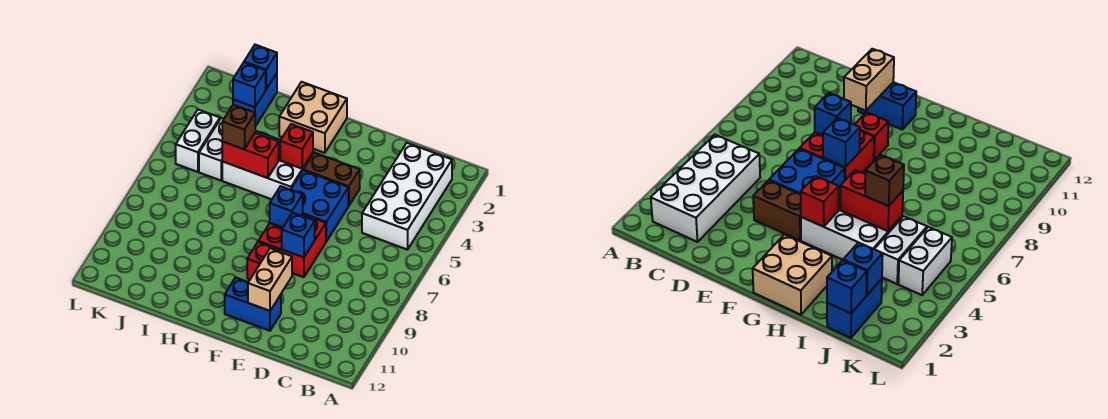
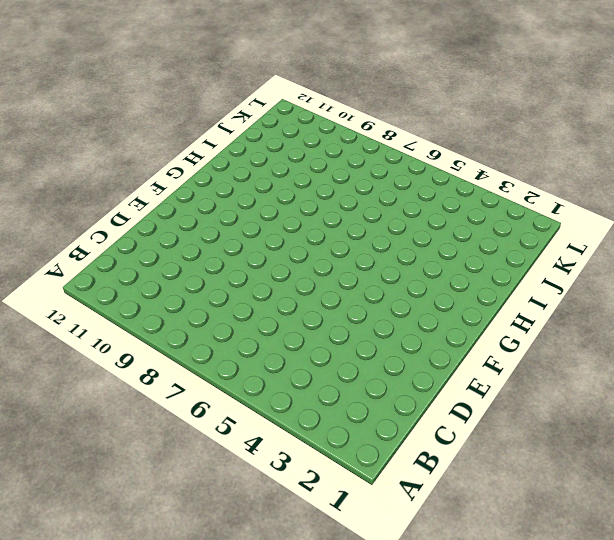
none -> white 2x4 brick [362,143,452,250]
none -> brown 1x2 brick [304,153,360,206]
none -> blue 2x2 brick [291,170,348,241]

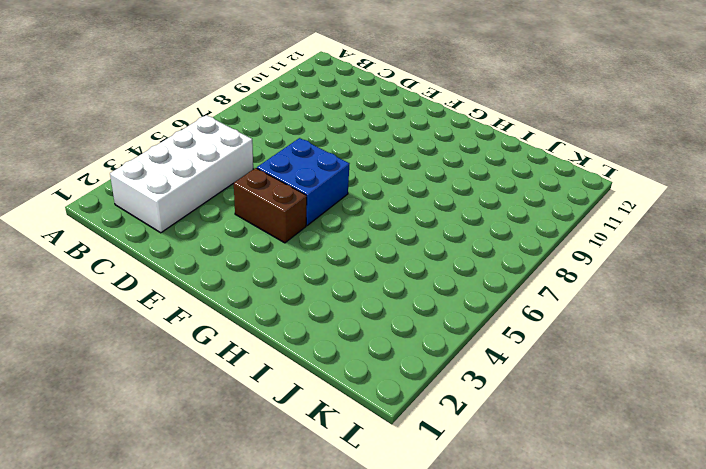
none -> red 2x2 brick [258,214,326,277]
none -> blue 1x2 brick [225,277,281,331]
none -> red 1x1 brick [247,242,280,279]

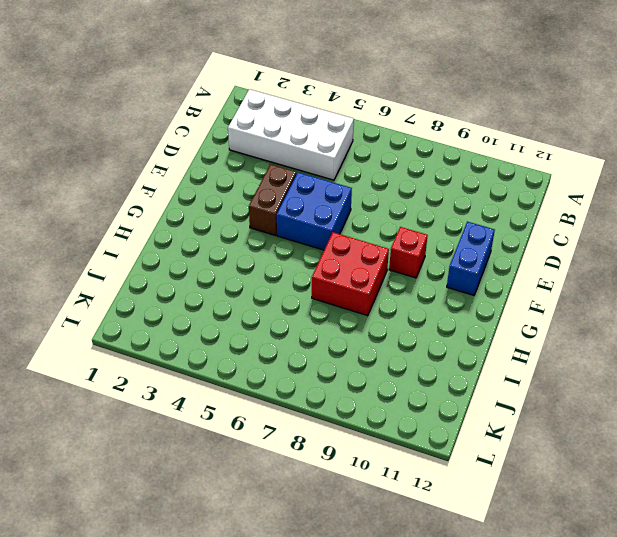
red 2x2 brick [312,232,389,316] -> red 2x2 brick moved to [258,214,326,277]
none -> tan 2x2 brick [279,82,347,153]
none -> white 2x3 brick [222,131,313,199]
none -> blue 1x2 brick [233,73,277,126]

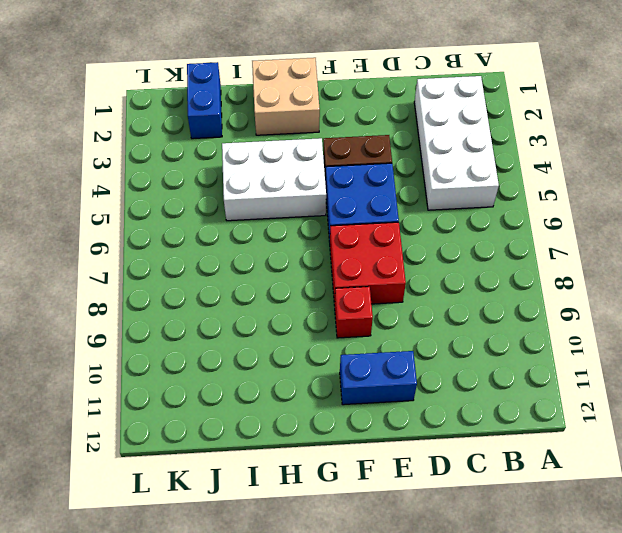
none -> white 1x2 brick [199,118,224,180]
none -> white 1x2 brick [176,110,220,172]
none -> blue 1x1 brick [282,213,315,257]

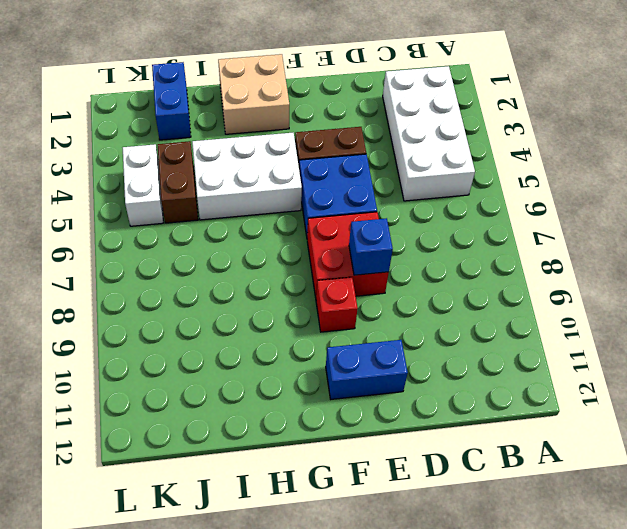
brown 1x2 brick [158,141,198,223] -> white 1x2 brick [199,118,224,180]
none -> tan 1x2 brick [248,248,292,311]
none -> blue 1x1 brick [270,186,303,228]
none -> red 1x1 brick [280,124,313,169]

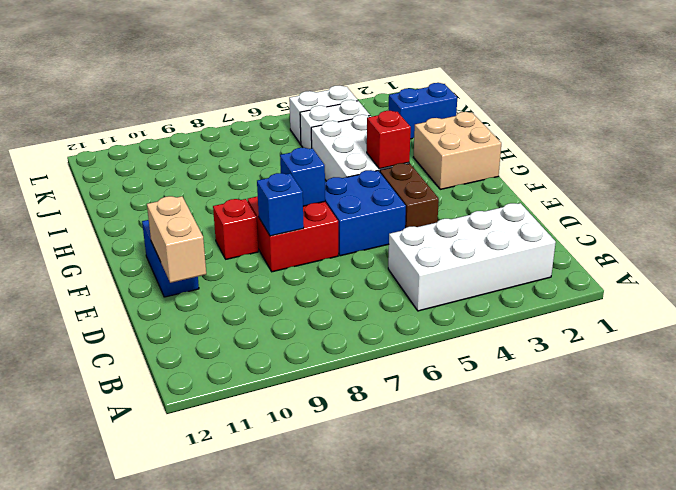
tan 1x2 brick [147,196,206,283] -> tan 1x2 brick turned to [248,248,292,311]
none -> red 1x2 brick [222,133,279,178]
none -> blue 1x1 brick [244,45,277,89]
none -> blue 1x1 brick [233,63,266,107]

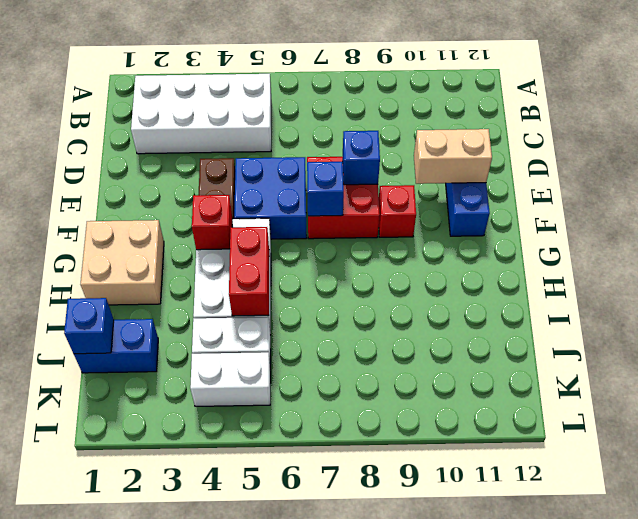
none -> blue 1x1 brick [233,63,266,107]
none -> brown 1x1 brick [222,105,255,149]

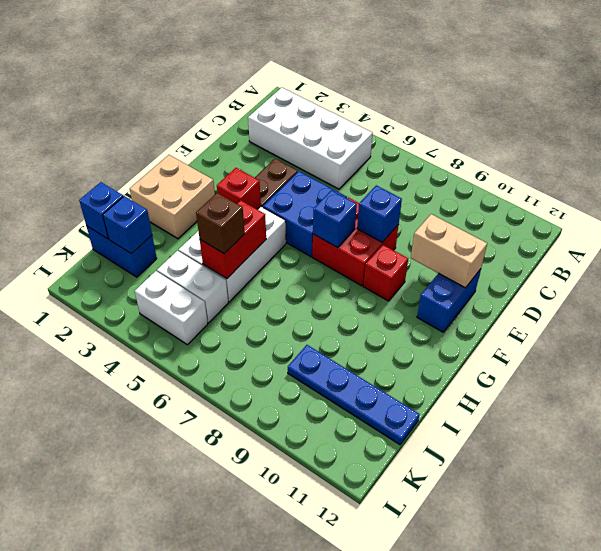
blue 1x4 plate [288,345,419,444] -> none

